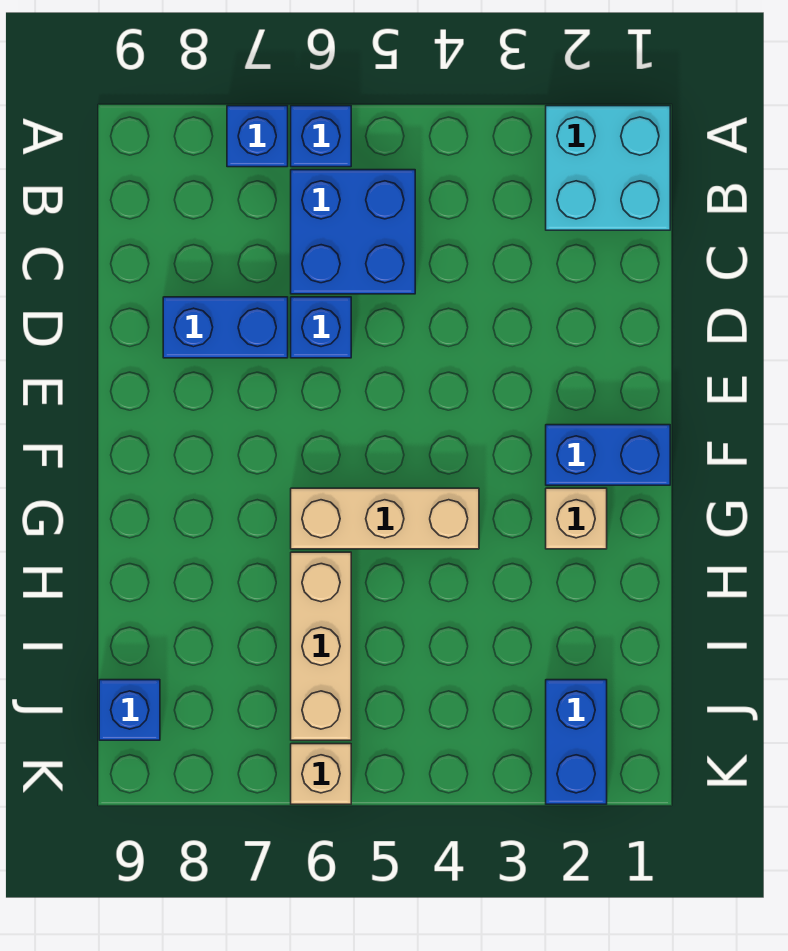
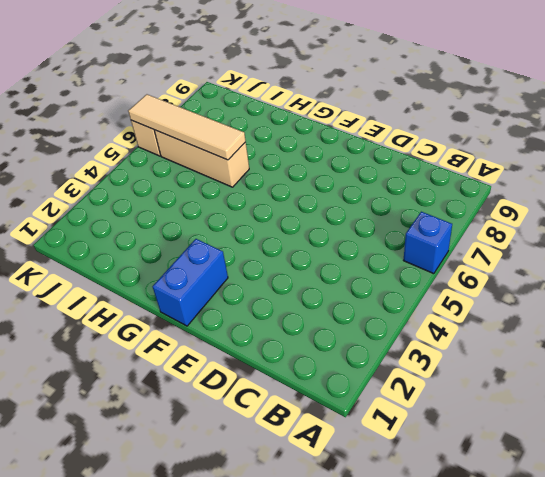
tan 1x4 tile [128,94,246,160] -> none
none -> cyan 2x2 brick [546,106,670,230]
none -> blue 1x1 brick [227,106,288,167]
none -> blue 2x2 brick [291,170,415,294]

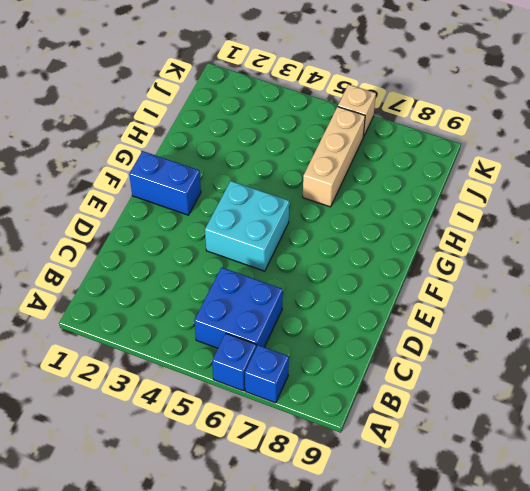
cyan 2x2 brick [205,181,289,271] -> cyan 2x2 brick moved to [546,106,670,230]
none -> blue 1x1 brick [291,297,351,358]
none -> blue 1x2 brick [163,297,288,358]
none -> tan 1x1 brick [546,488,607,549]

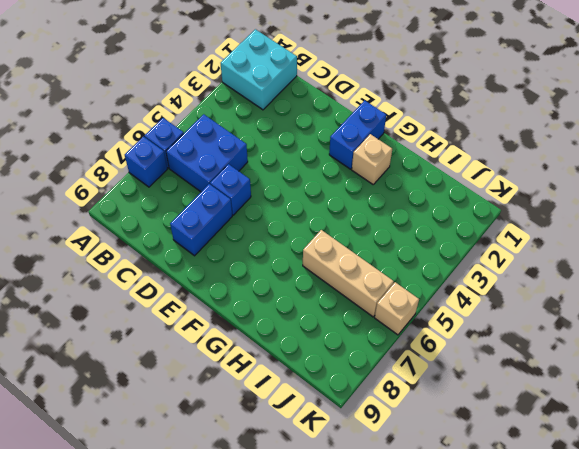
none -> tan 1x3 brick [291,488,479,549]
none -> blue 1x2 brick [546,680,607,804]
none -> blue 1x1 brick [99,680,160,740]

